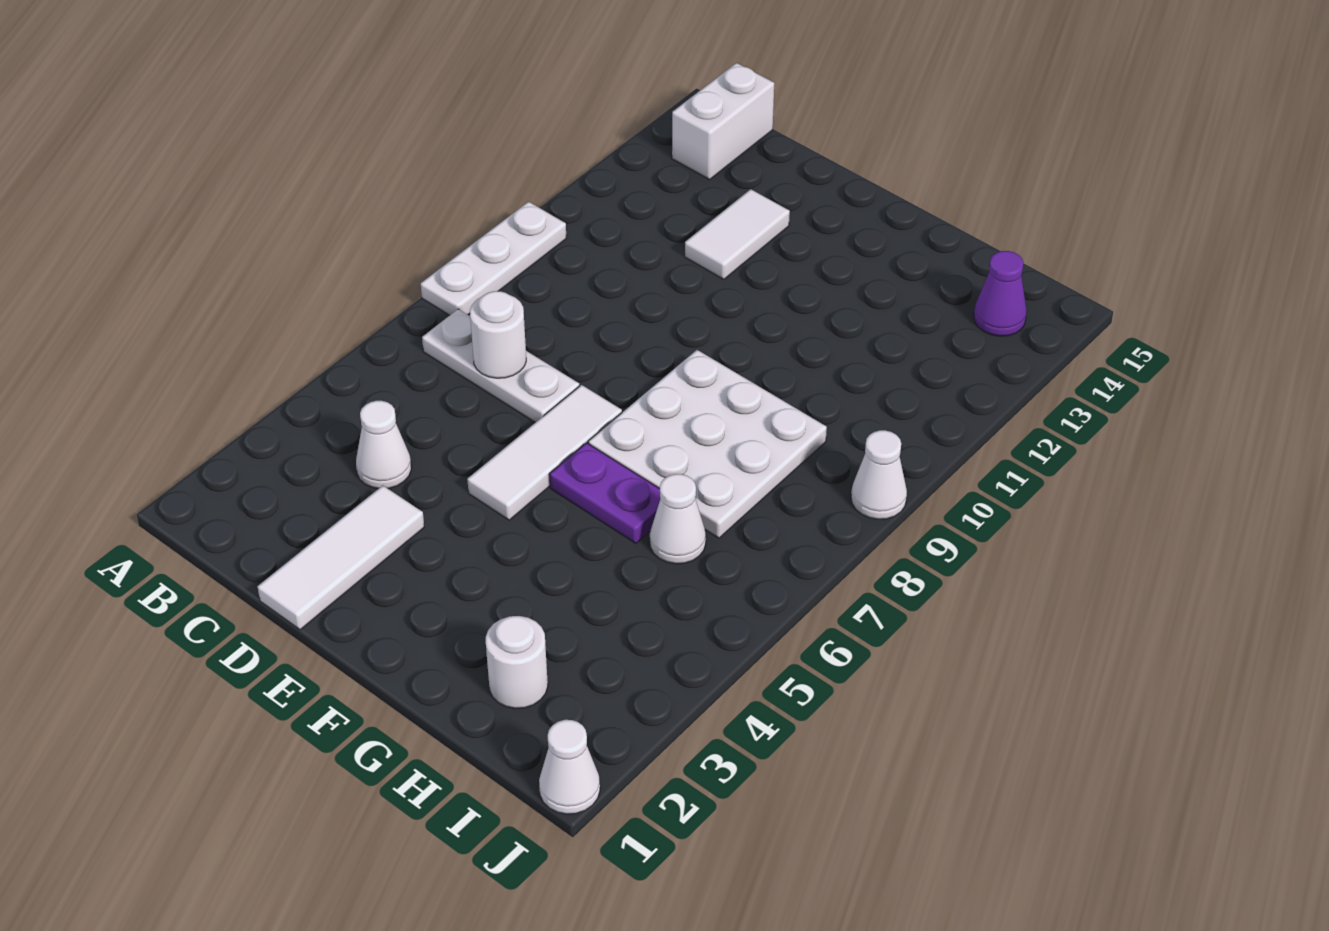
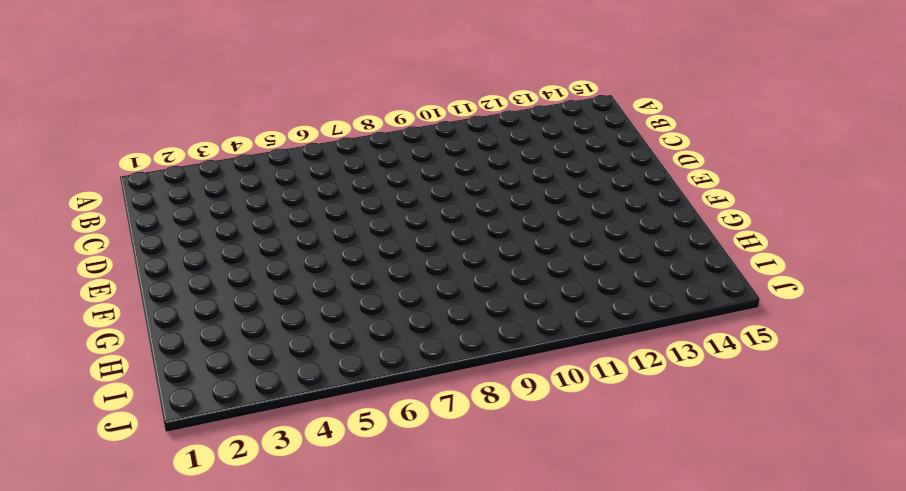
none -> white 1x3 plate [421,202,566,315]
none -> white 1x3 plate [422,309,579,423]
none -> white 1x2 brick [672,63,774,180]

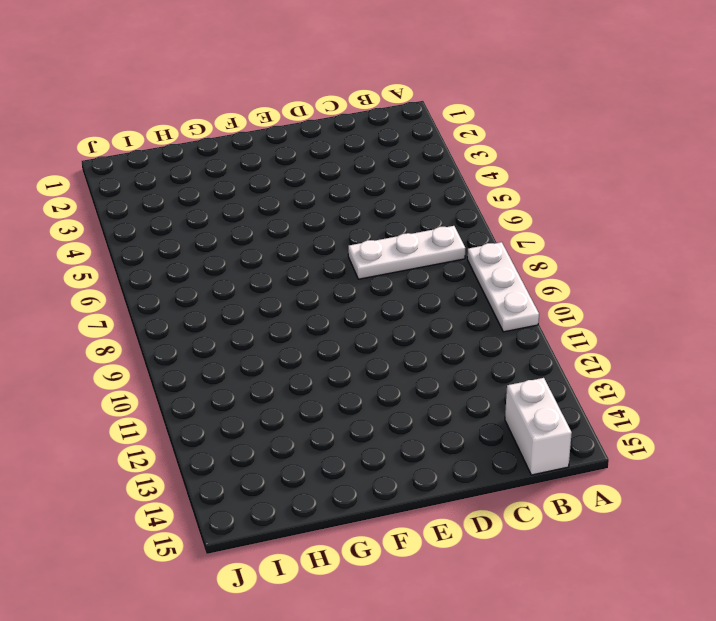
none -> white 1x1 cone [356,401,411,489]
none -> white 1x3 tile [257,485,424,630]
none -> white 1x2 tile [685,189,790,279]

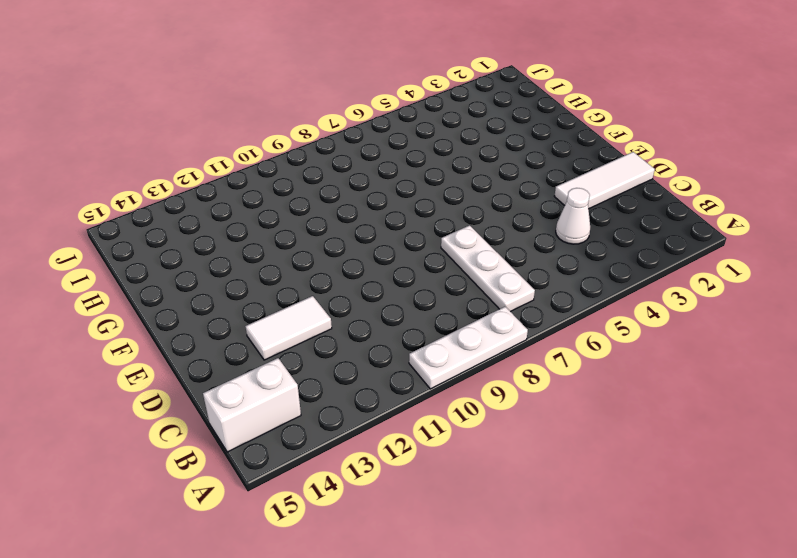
none -> white 1x3 tile [467,385,622,520]
none -> purple 1x2 plate [550,443,660,543]
none -> white 3x3 plate [588,350,827,538]

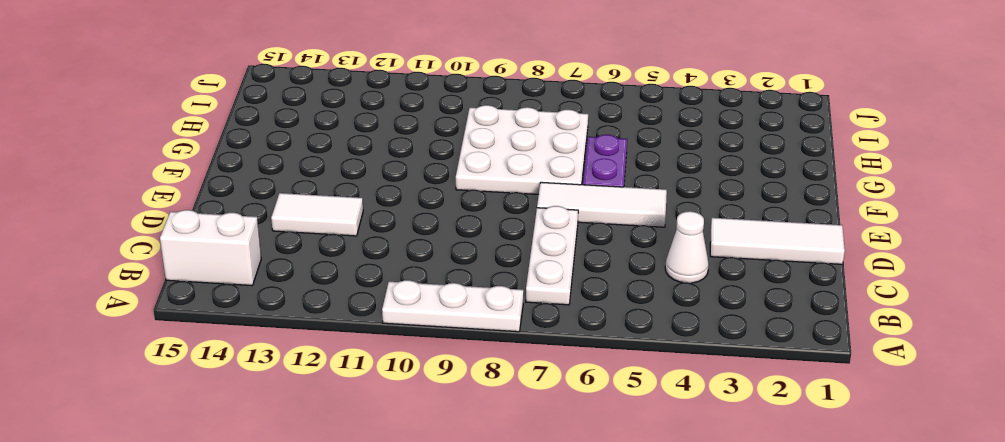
none -> white 1x1 round brick [486,616,548,709]
none -> white 1x1 cone [650,474,706,564]
none -> purple 1x1 cone [974,251,1027,336]

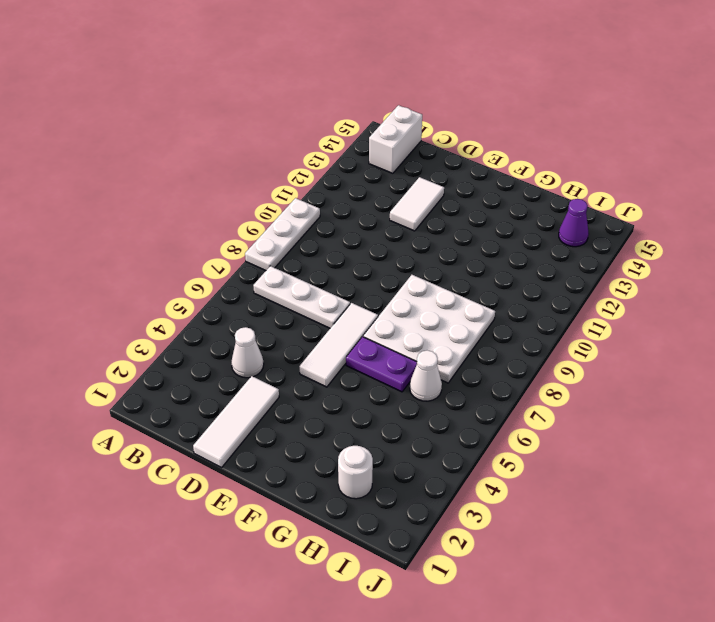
none -> white 1x1 cone [539,720,600,814]
none -> white 1x1 cone [851,430,907,519]
none -> white 1x1 round brick [470,291,526,378]

